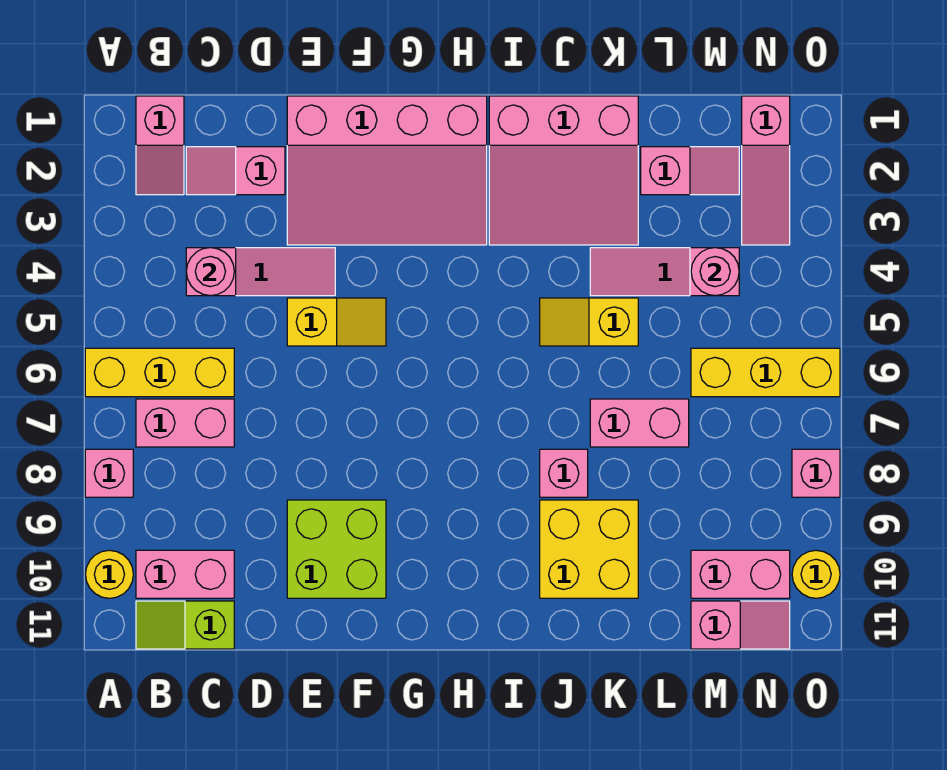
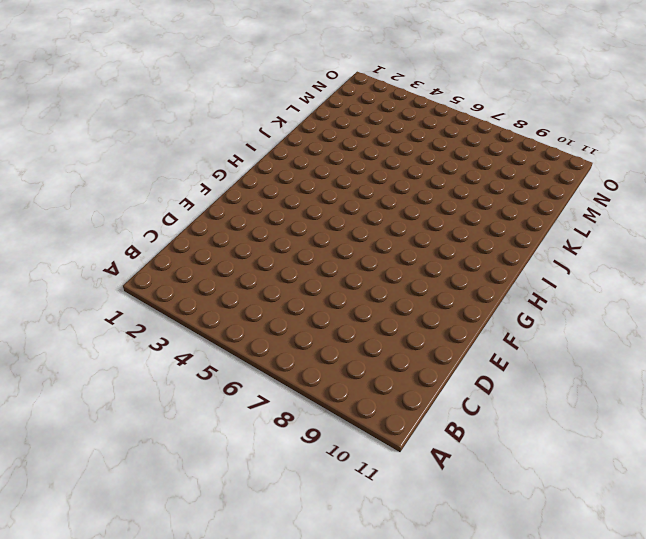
none -> yellow 1x3 brick [85,348,234,397]
none -> pink 1x1 brick [85,449,133,497]
none -> yellow 1x1 round brick [85,550,133,598]

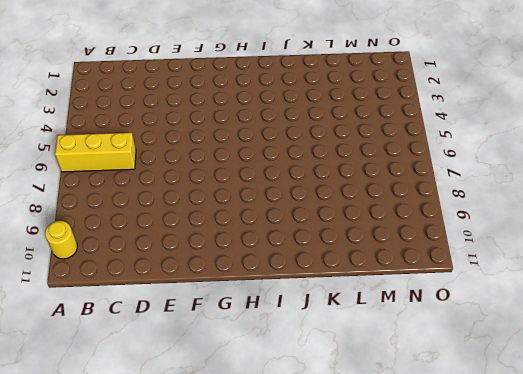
none -> pink 1x1 brick [85,449,133,497]
none -> pink 1x2 slope [136,96,184,195]
none -> pink 1x2 brick [136,399,234,447]

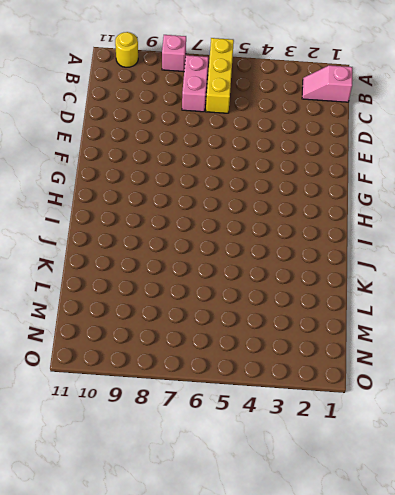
none -> pink 1x2 brick [136,550,234,598]
none -> lime 1x2 slope [136,601,234,649]
none -> pink 1x2 slope [186,147,285,195]

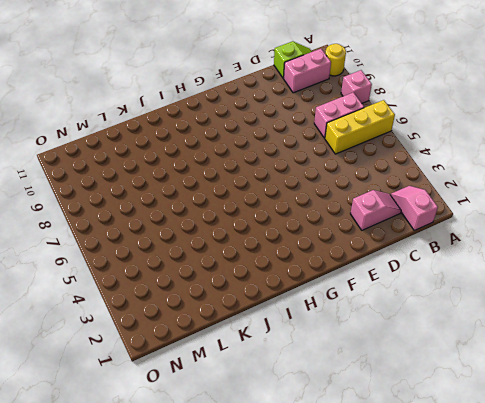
none -> pink 1x3 slope [186,248,335,296]
none -> pink 3x4 slope [287,96,487,245]
none -> yellow 1x2 slope [287,298,386,346]

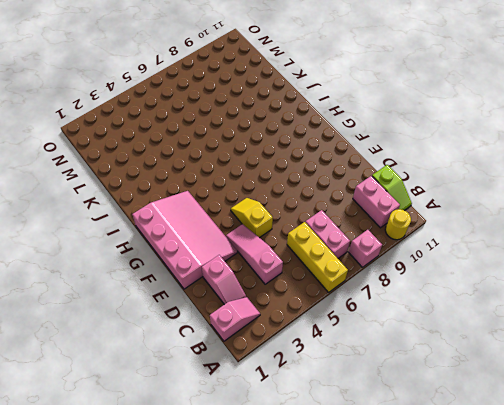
none -> lime 2x2 brick [287,500,386,598]
none -> pink 3x3 slope [489,96,638,245]
none -> yellow 1x2 slope [540,298,638,346]

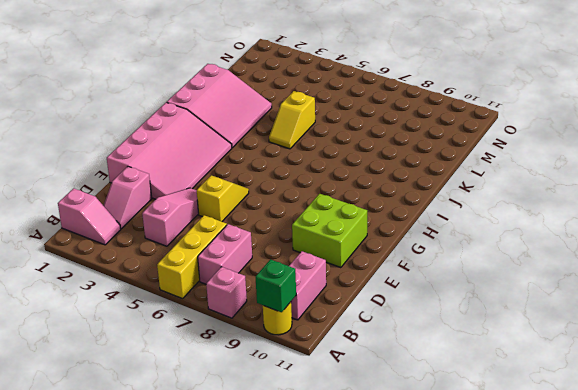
green 1x1 brick [256,259,296,312] -> none
none -> lime 1x2 slope [136,601,234,649]
none -> pink 1x1 brick [540,449,588,497]
none -> yellow 2x2 brick [540,500,638,598]

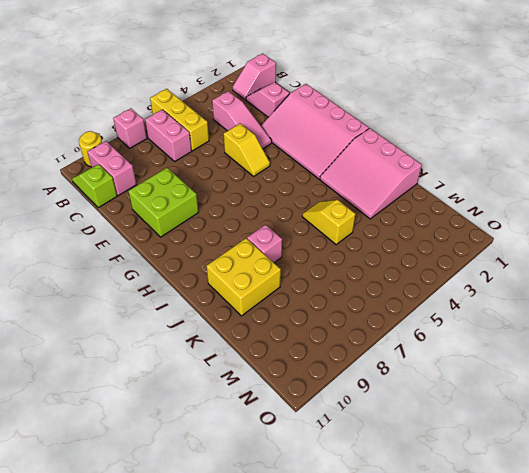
none -> pink 1x3 slope [590,248,739,296]
none -> pink 1x2 brick [590,399,689,447]
none -> pink 1x2 slope [641,147,739,195]

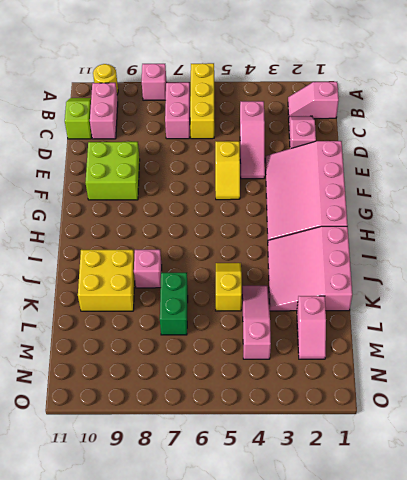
green 1x2 brick [160,273,188,335] -> pink 1x2 brick [590,399,689,447]
none -> yellow 1x3 brick [691,348,840,397]
none -> pink 1x2 brick [691,550,790,598]
none -> pink 1x2 slope [691,601,790,649]

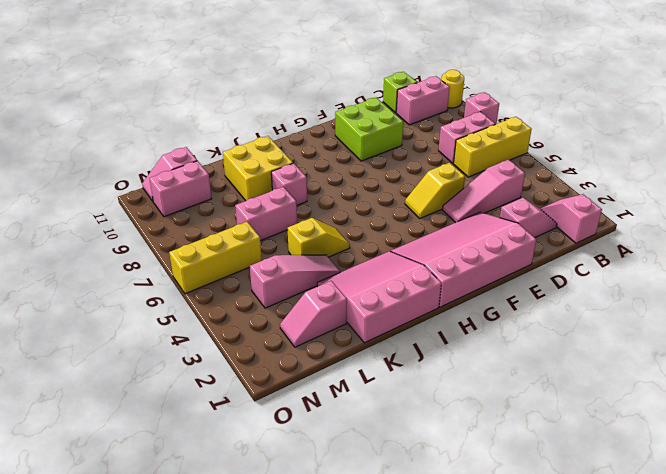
none -> pink 1x3 slope [742,96,790,245]
none -> pink 1x1 brick [792,449,840,497]
none -> yellow 1x1 round brick [792,550,840,598]

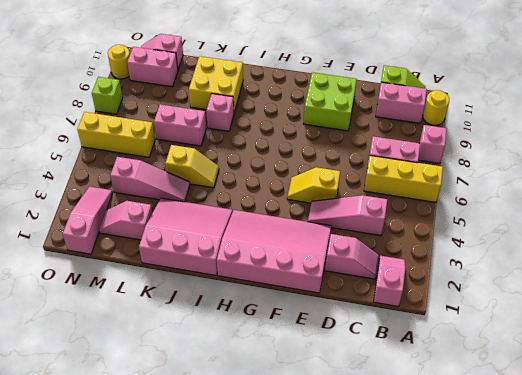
lime 1x1 brick [92,77,123,114] -> pink 1x1 brick [792,449,840,497]
none -> pink 1x1 round brick [186,248,234,296]
none -> pink 1x1 round brick [691,248,739,296]

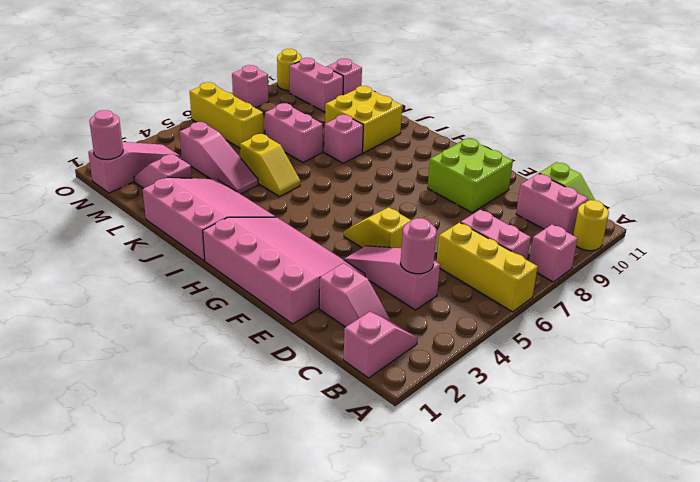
pink 1x1 round brick [89,110,123,159] -> pink 1x1 round brick moved to [691,248,739,296]

